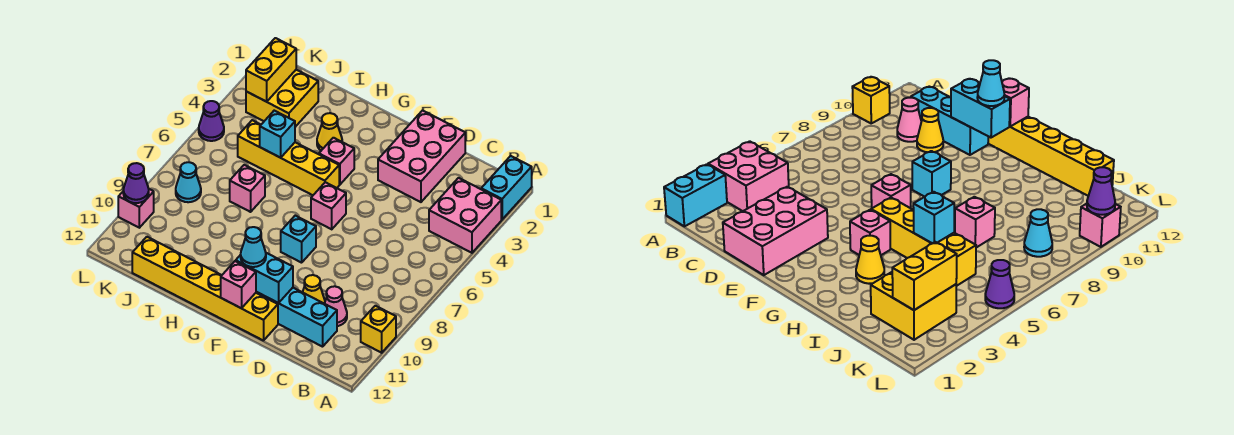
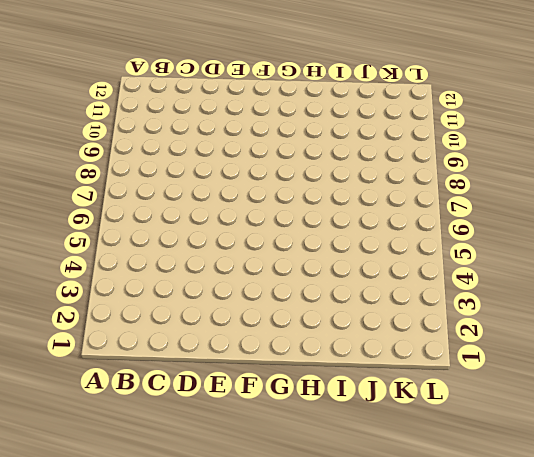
none -> cyan 1x2 brick [481,156,532,219]
none -> pink 2x2 brick [429,178,501,253]
none -> yellow 1x1 brick [361,306,396,353]

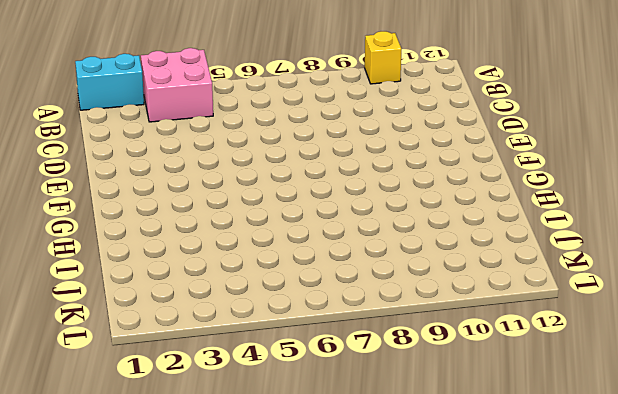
none -> pink 1x1 cone [325,286,347,326]
none -> cyan 1x3 brick [258,288,337,347]
none -> pink 2x3 brick [378,111,465,202]

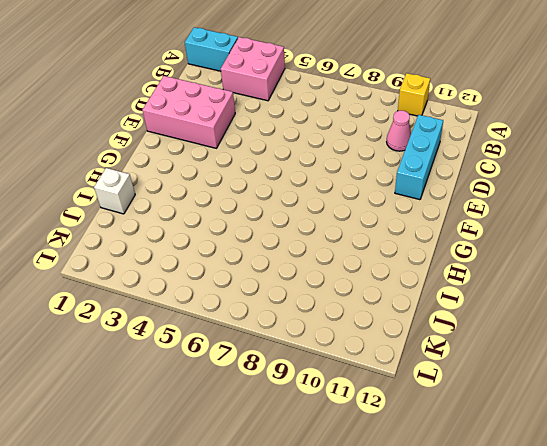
white 1x1 brick [94,168,135,214] -> none
none -> yellow 1x1 cone [303,275,325,304]
none -> yellow 1x6 brick [132,237,278,341]
none -> pink 1x1 brick [311,182,346,229]

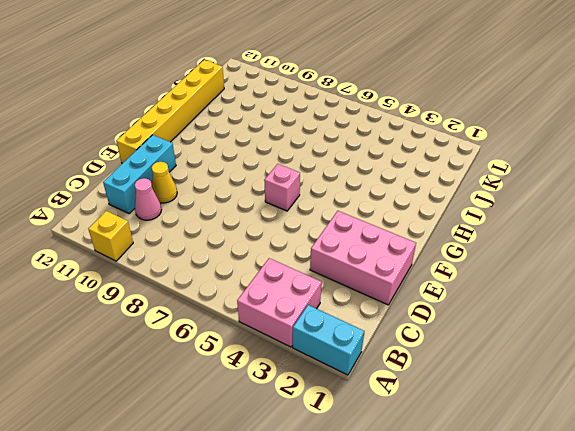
none -> cyan 1x1 brick [281,216,316,263]
none -> pink 1x1 brick [319,138,354,185]
none -> yellow 1x4 brick [238,120,339,195]

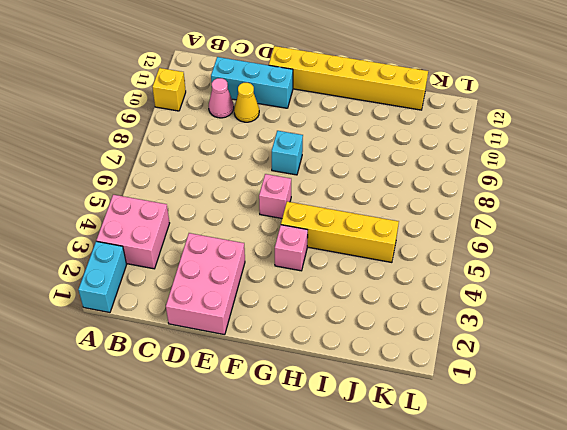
none -> yellow 1x1 cone [317,113,342,150]
none -> pink 1x1 brick [230,165,265,212]
none -> yellow 2x2 brick [246,70,318,127]

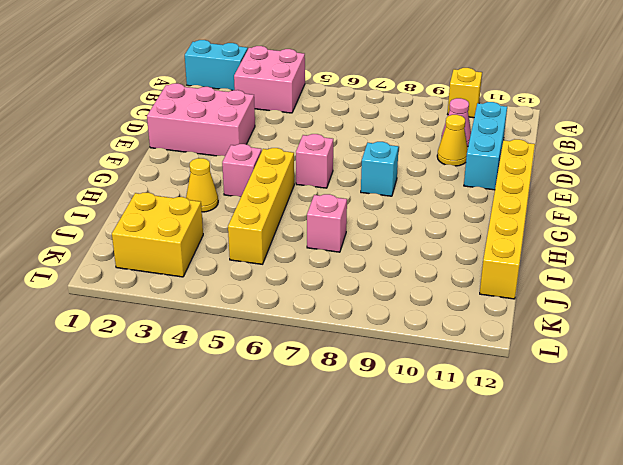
none -> cyan 1x1 cone [176,162,201,202]
none -> purple 1x1 cone [199,101,224,141]
none -> pink 1x1 brick [118,189,154,228]

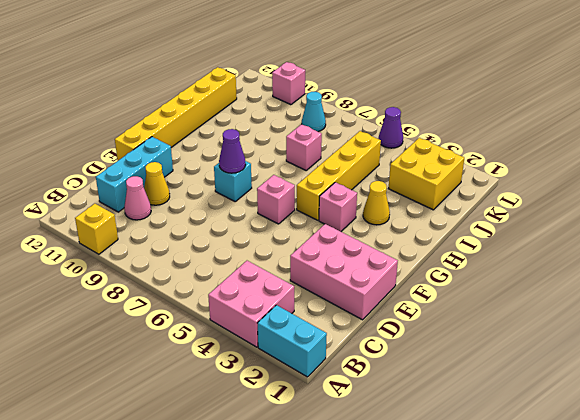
purple 1x1 cone [219,129,246,173] -> purple 1x1 cone moved to [123,163,149,203]
none -> cyan 1x2 brick [236,253,293,303]
none -> pink 1x1 brick [221,261,256,308]
none -> cyan 1x1 brick [260,111,295,158]

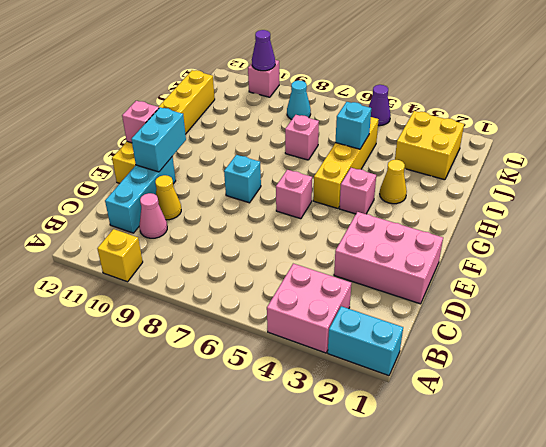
none -> yellow 1x2 brick [246,38,296,102]
none -> cyan 1x1 cone [241,227,266,267]

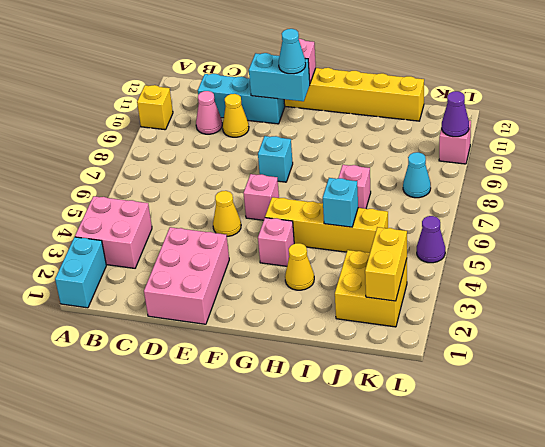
yellow 1x1 cone [213,191,241,236] -> none

